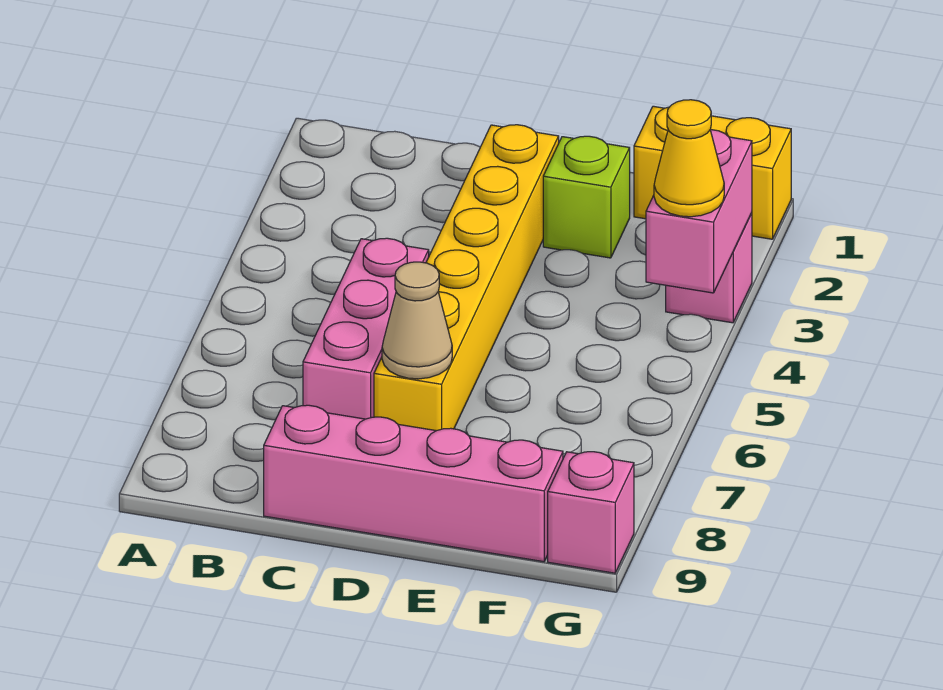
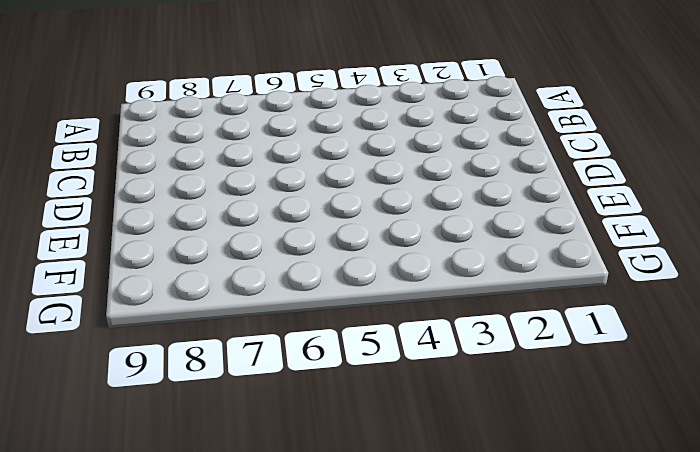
none -> pink 1x3 brick [303,238,429,419]
none -> pink 1x4 brick [264,405,563,562]

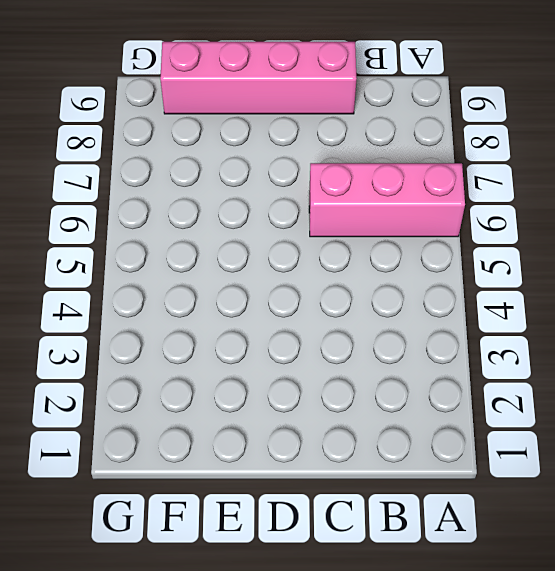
pink 1x3 brick [309,163,465,237] -> pink 1x3 brick turned to [303,238,429,419]
none -> yellow 1x6 brick [374,125,559,431]
none -> lime 1x1 brick [543,136,630,258]

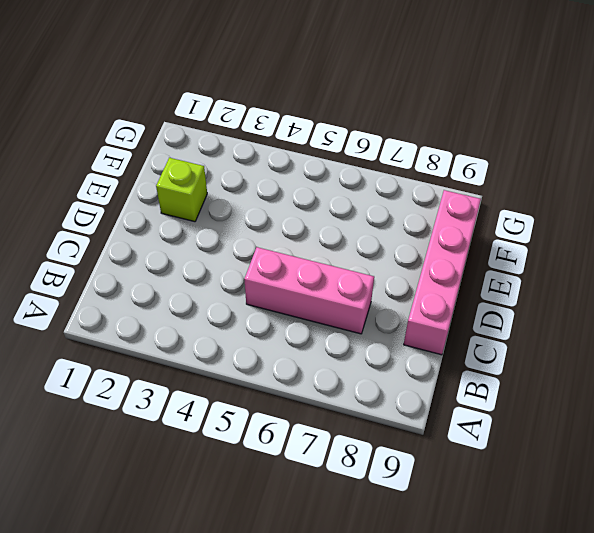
none -> yellow 1x6 brick [374,125,559,431]
none -> yellow 1x2 brick [634,106,791,239]

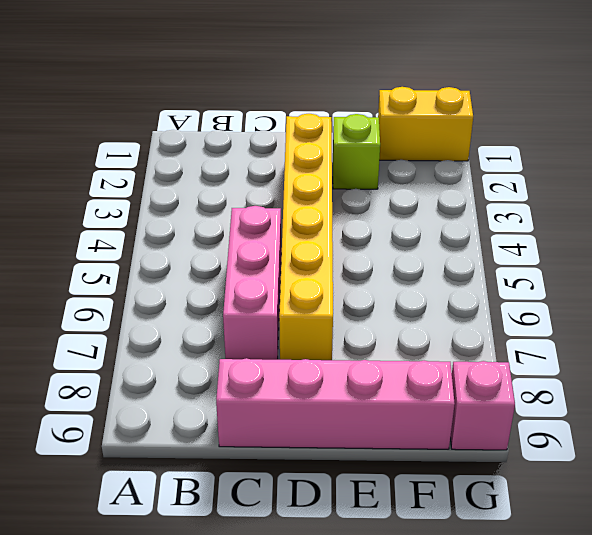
none -> pink 1x1 brick [666,213,752,323]
none -> tan 1x1 cone [382,262,452,379]

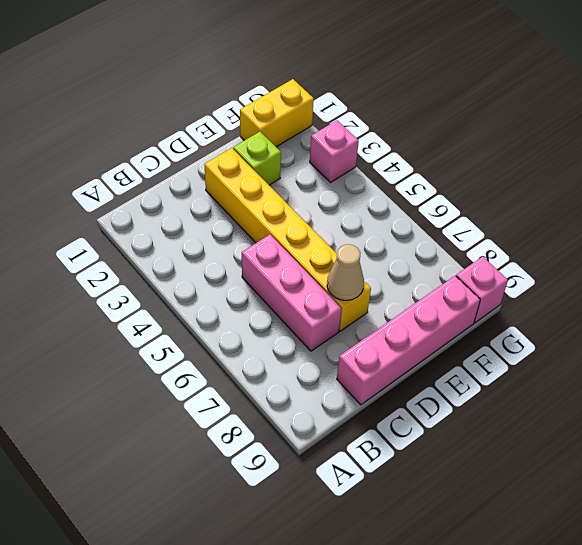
none -> pink 1x2 brick [646,130,752,293]
none -> yellow 1x1 cone [654,100,724,217]

